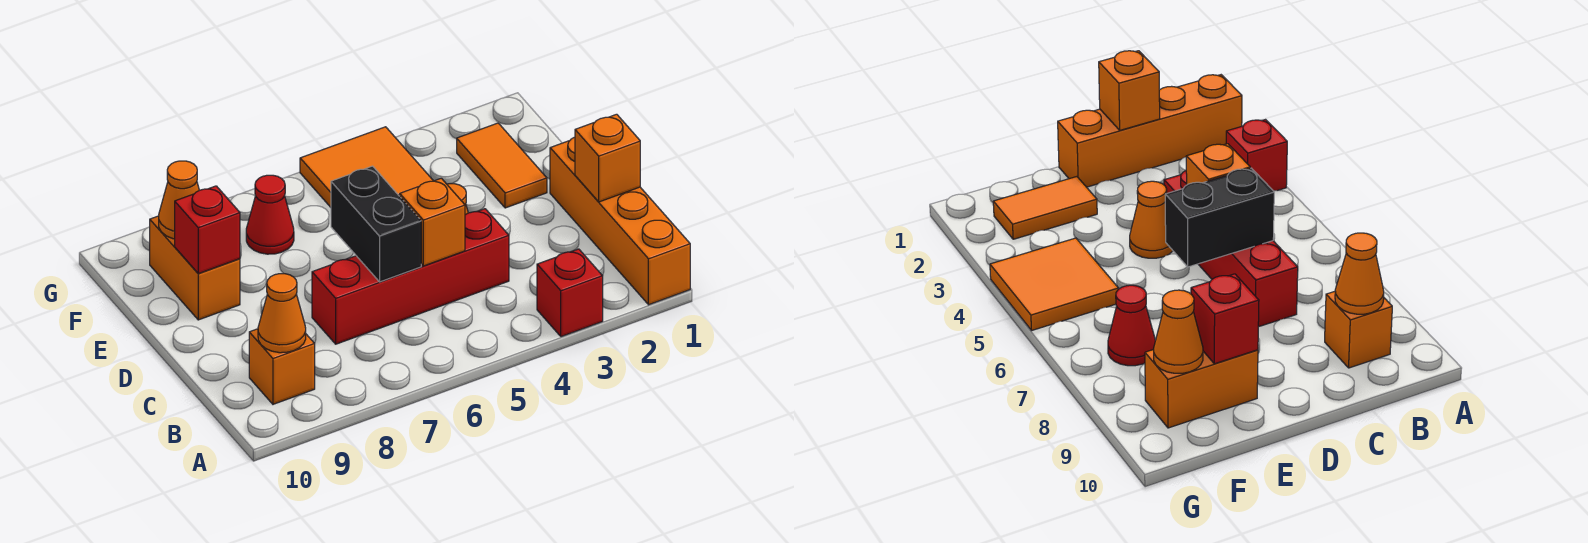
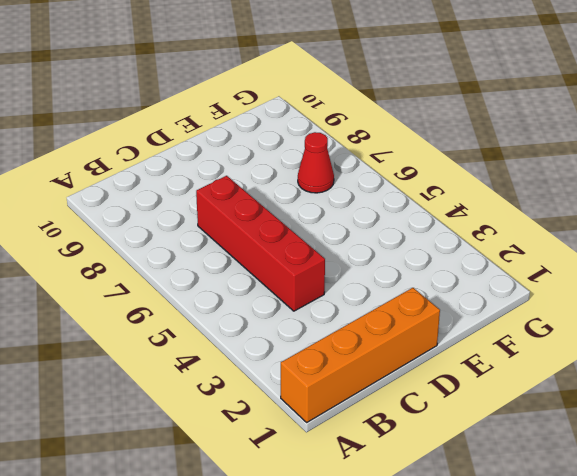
none -> red 1x1 brick [537,249,603,337]
none -> orange 1x1 brick [249,329,315,404]
none -> orange 1x1 cone [1130,181,1173,258]

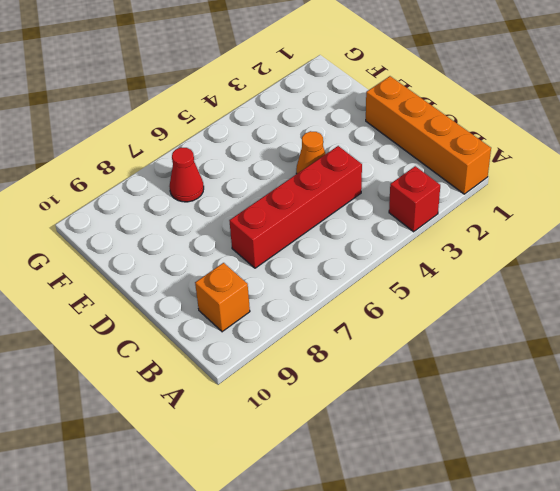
none -> orange 1x2 tile [457,123,547,208]
none -> orange 1x2 brick [150,216,240,320]
none -> orange 2x2 tile [300,127,433,207]

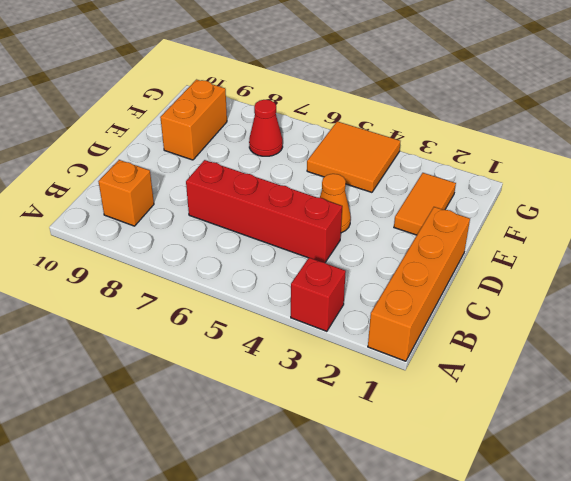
none -> orange 1x1 cone [258,274,306,353]
none -> orange 1x1 brick [575,114,640,202]
none -> orange 1x1 brick [400,178,465,266]

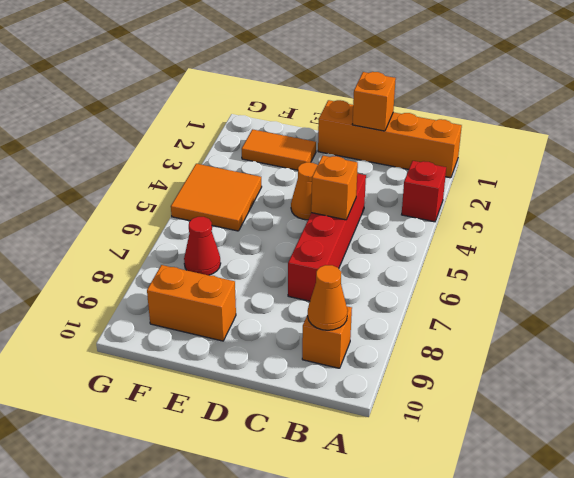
none -> black 1x2 brick [331,166,421,282]
none -> red 1x1 brick [175,186,240,274]
none -> orange 1x1 cone [159,161,199,239]

